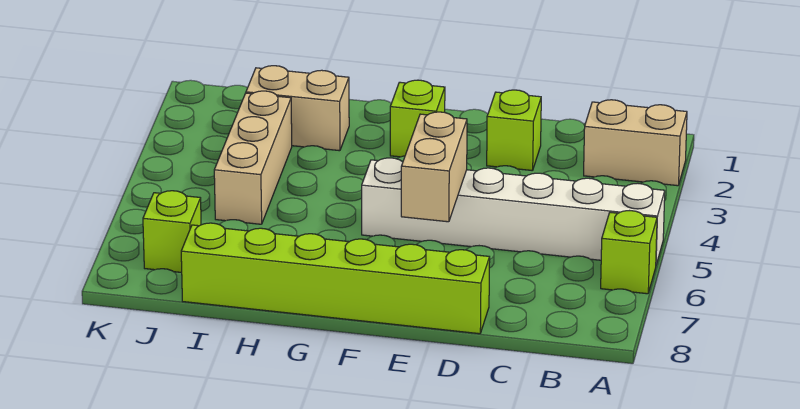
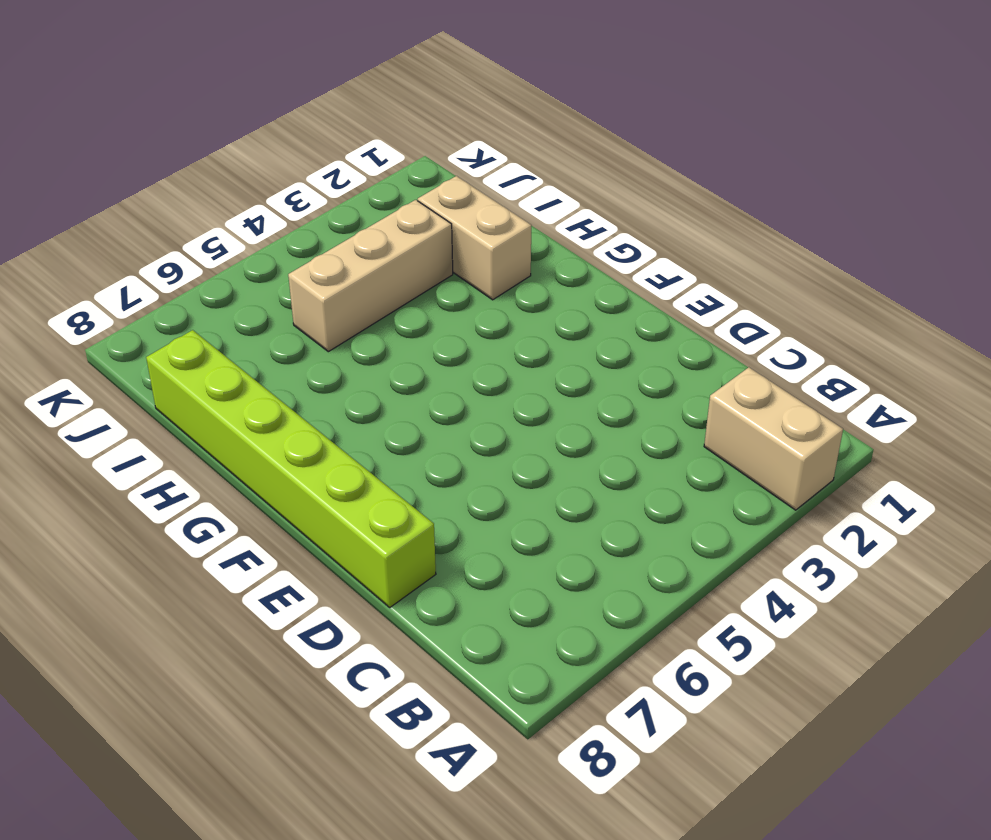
none -> white 1x6 brick [362,158,665,265]
none -> lime 1x1 brick [601,211,657,294]

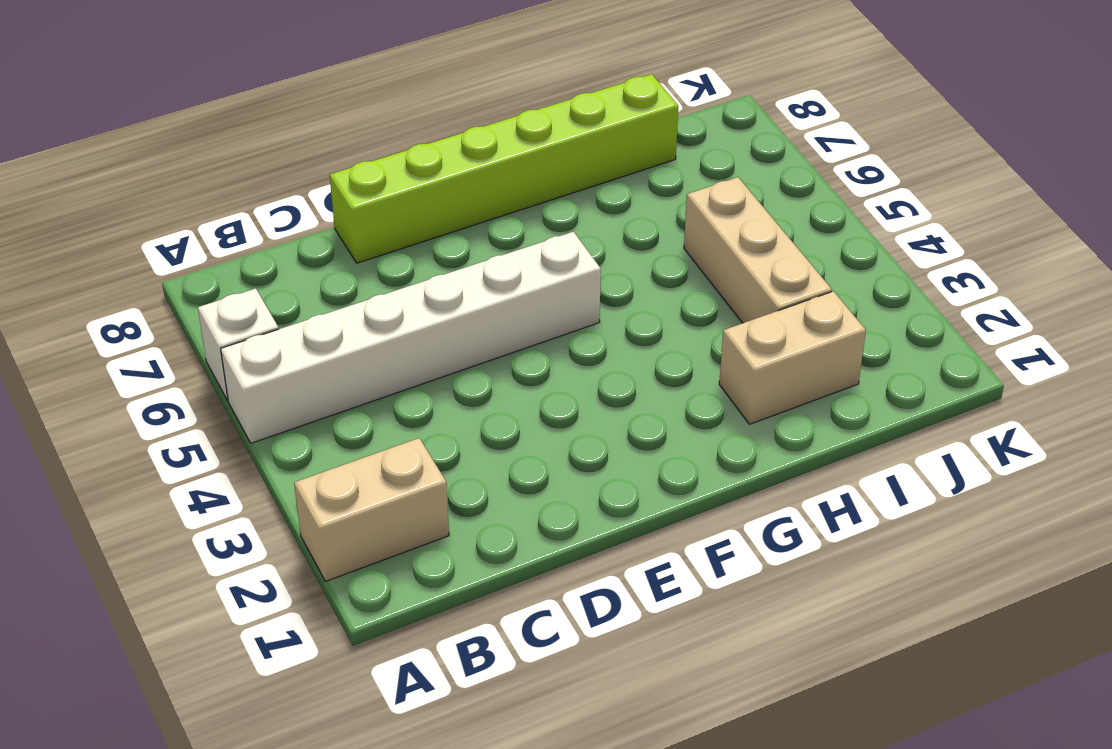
white 1x1 brick [198,288,279,401] -> lime 1x1 brick [601,211,657,294]
none -> lime 1x1 brick [487,90,541,171]
none -> lime 1x1 brick [390,80,445,157]

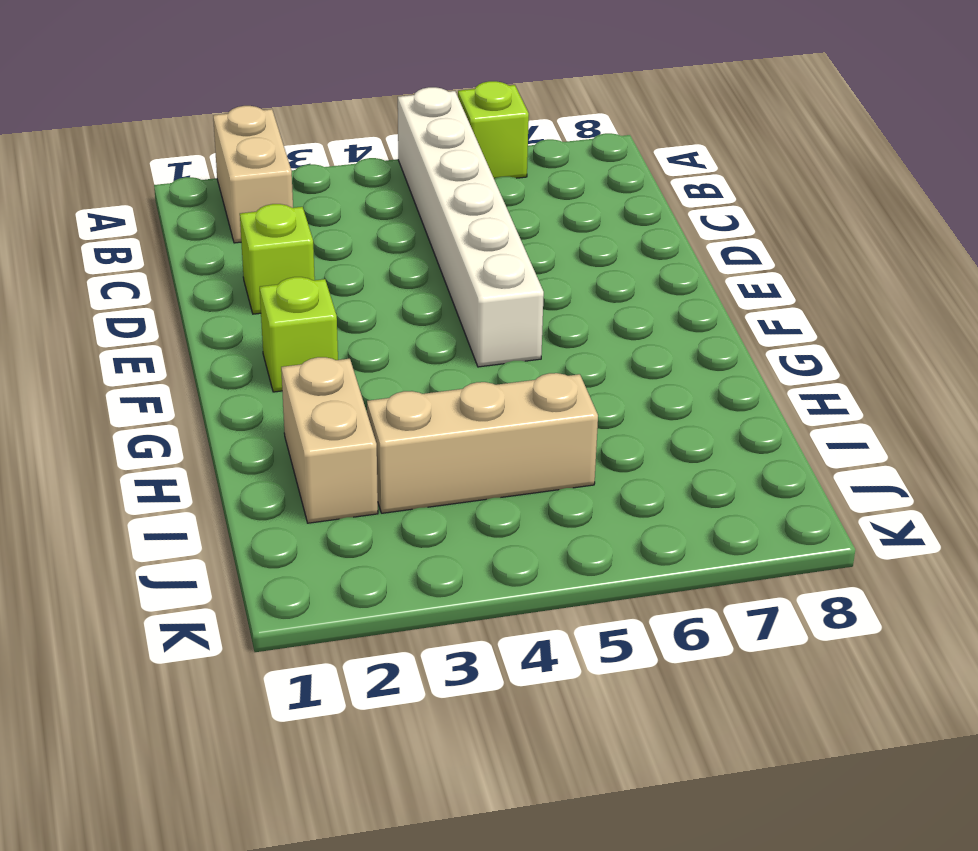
none -> lime 1x6 brick [181,223,490,334]
none -> lime 1x1 brick [143,191,201,273]

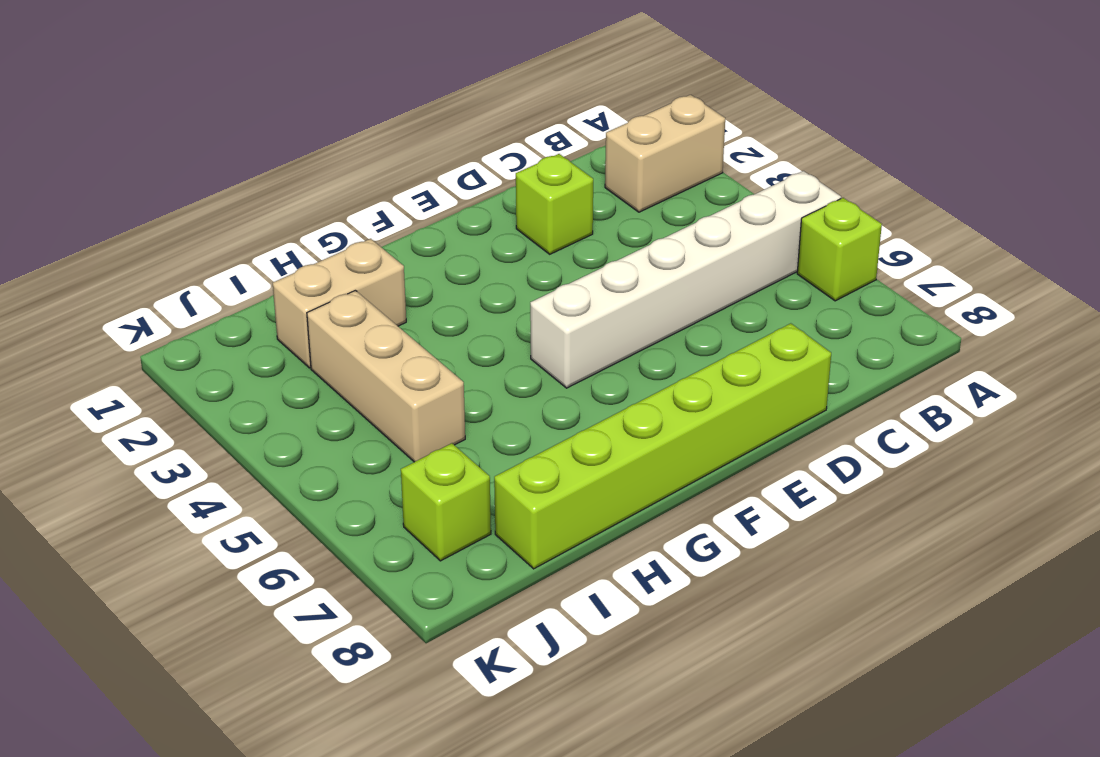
none -> lime 1x1 brick [390,80,445,157]
none -> tan 1x2 brick [401,112,467,222]

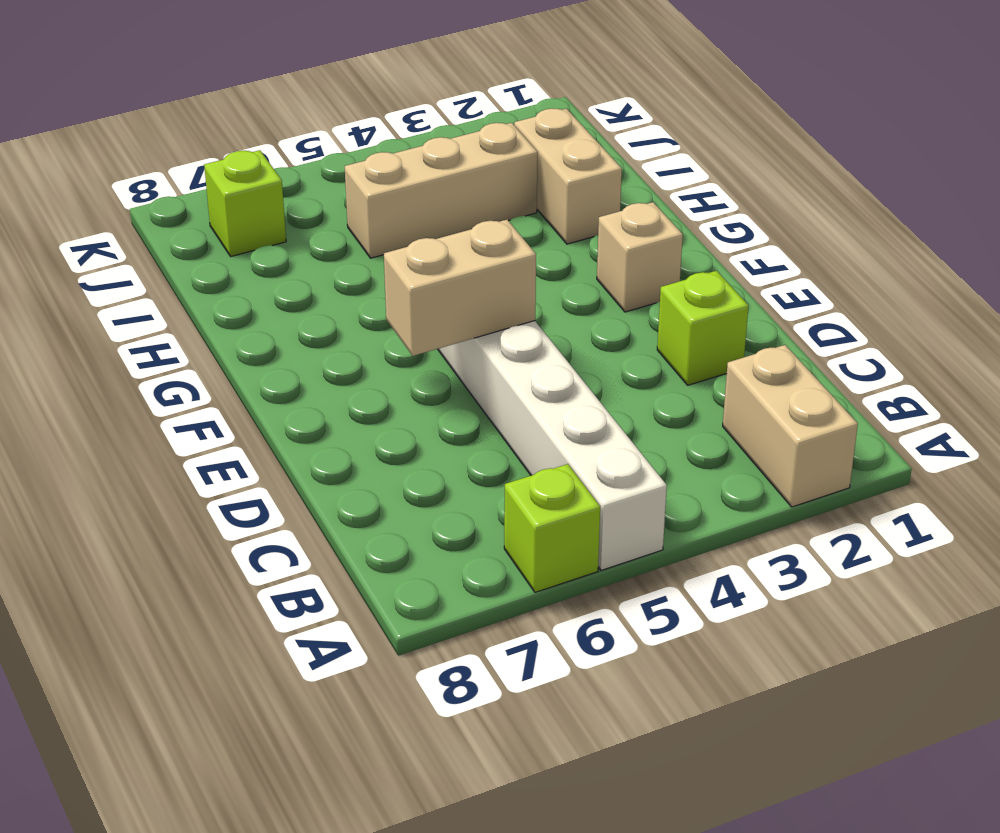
tan 1x1 brick [597,202,683,312] -> lime 1x1 brick [390,80,445,157]
none -> lime 1x6 brick [181,223,490,334]

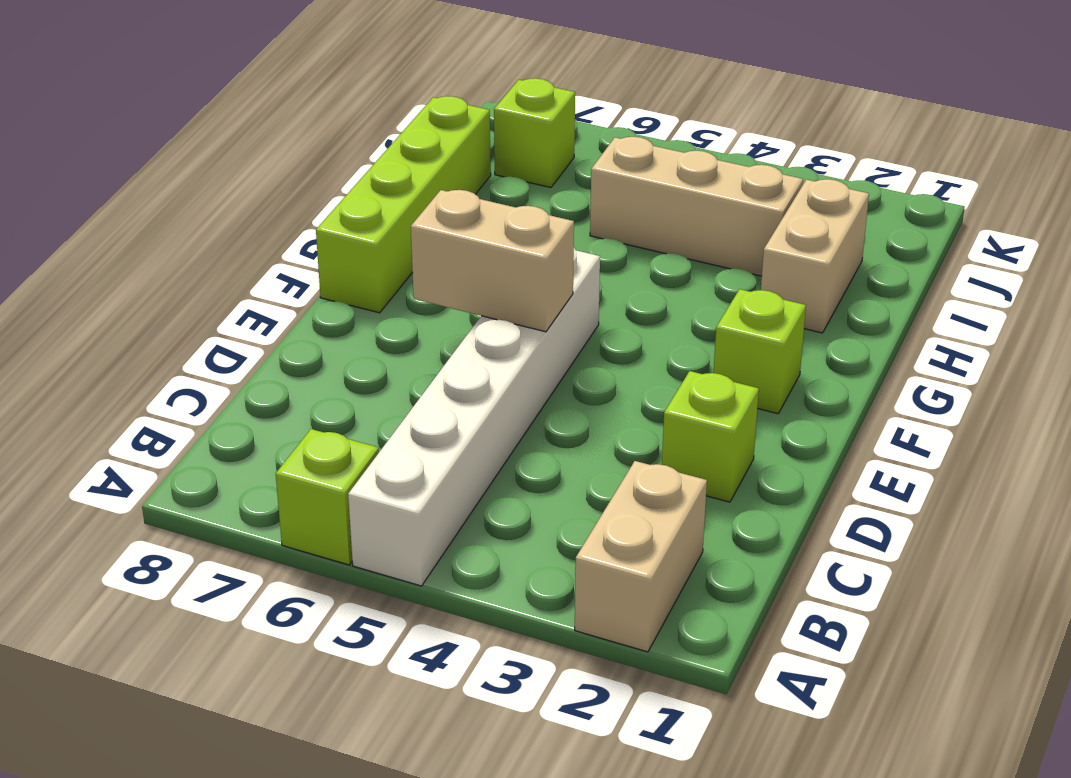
lime 1x4 brick [316,96,491,313] -> lime 1x6 brick [181,223,490,334]

